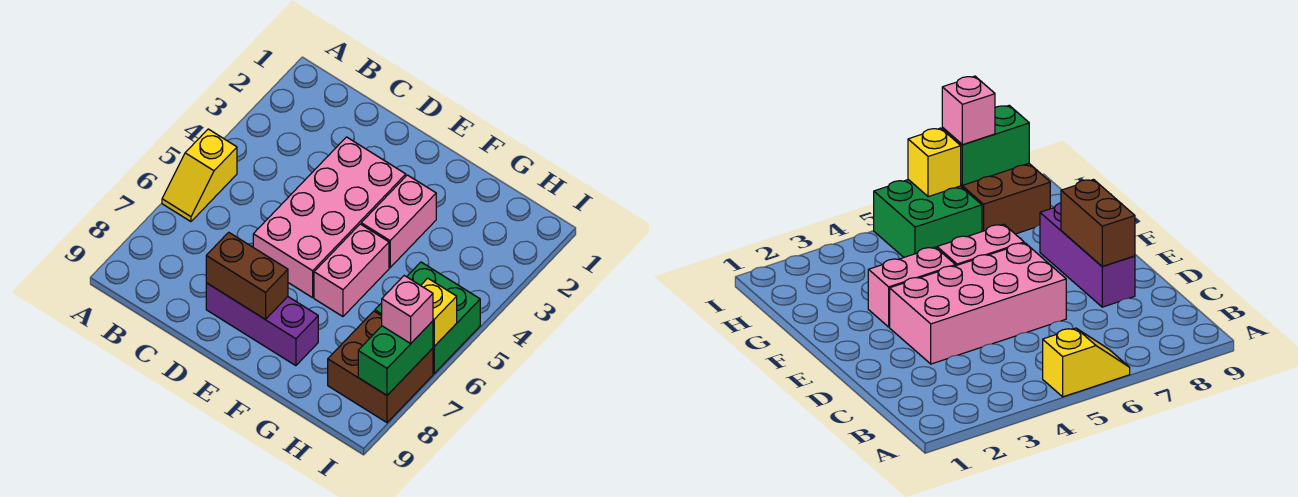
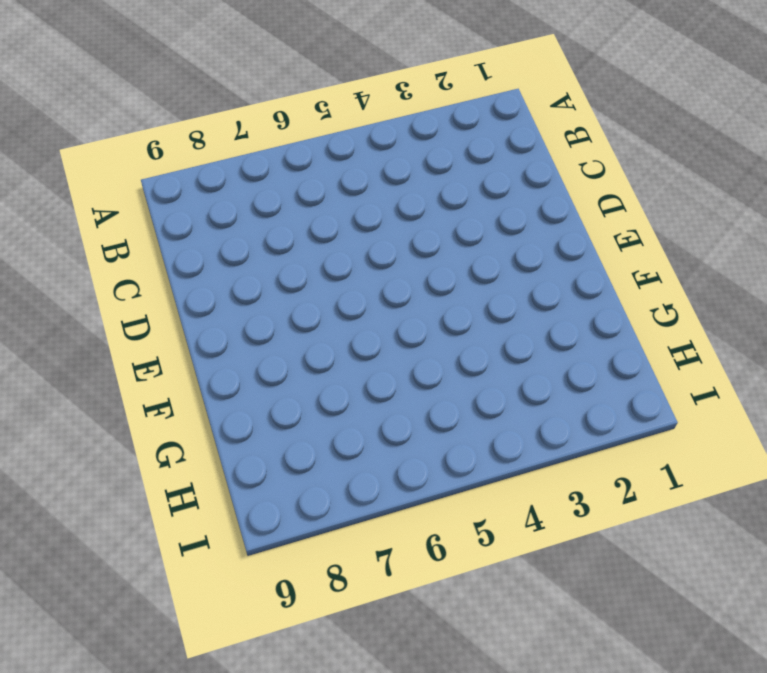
none -> yellow 1x2 slope [162,129,237,222]
none -> pink 2x4 brick [253,137,406,298]

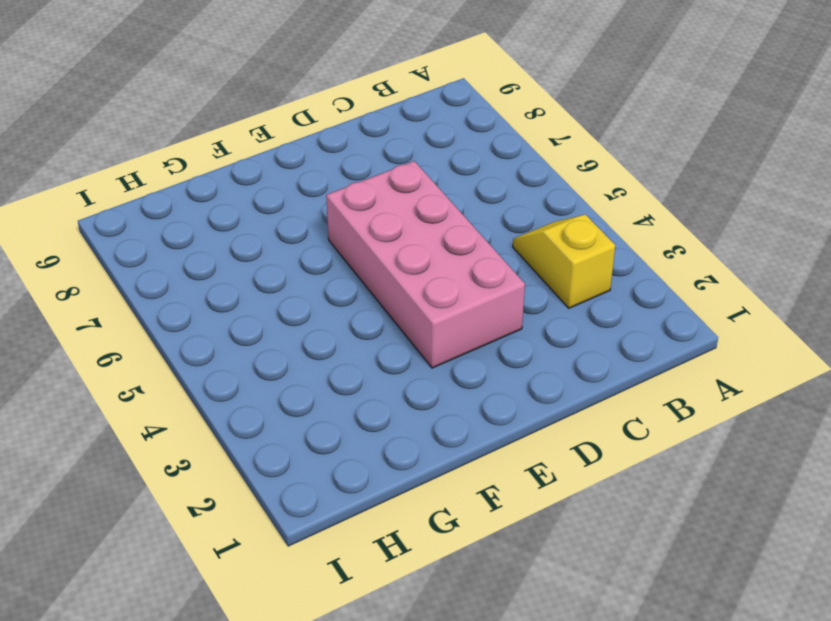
yellow 1x2 slope [513,215,615,308] -> yellow 1x2 slope moved to [162,129,237,222]
none -> purple 1x3 brick [206,283,318,366]
none -> pink 1x2 brick [361,175,436,268]

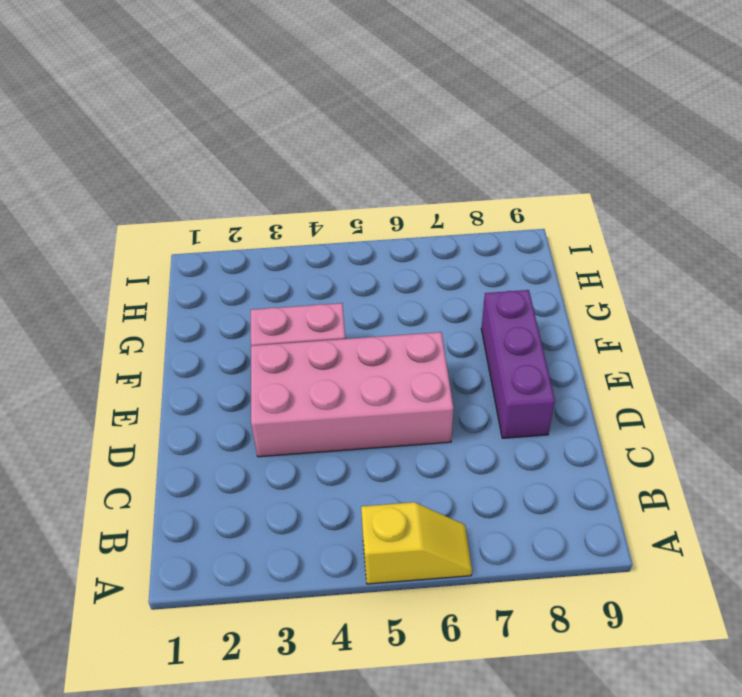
none -> pink 1x2 brick [314,224,389,317]
none -> green 2x2 brick [375,262,480,373]

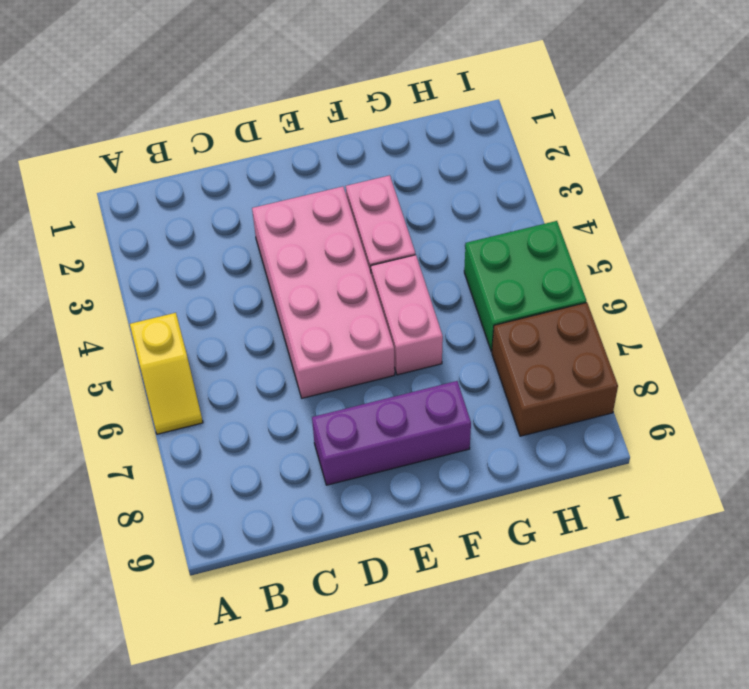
none -> brown 1x2 brick [206,232,288,319]
none -> yellow 1x1 brick [421,278,457,346]

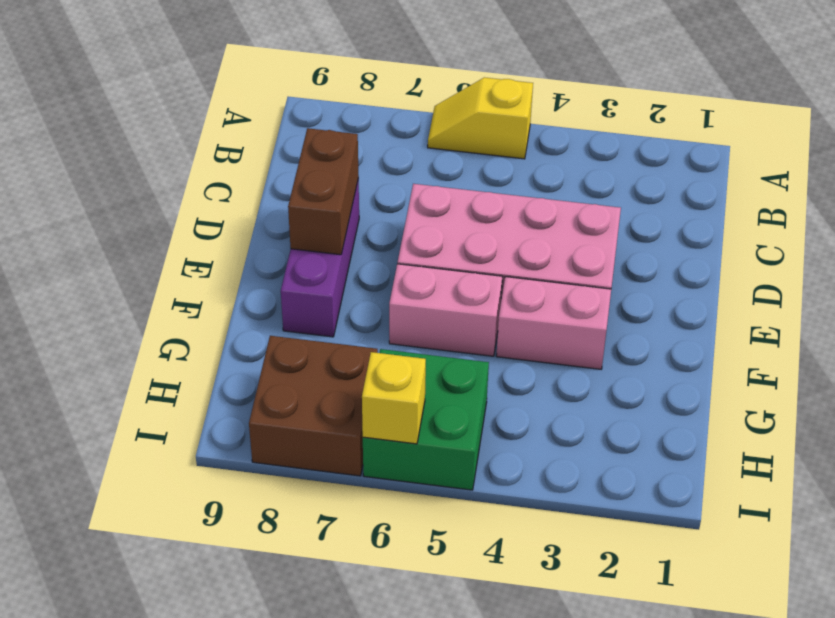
none -> green 1x2 brick [358,321,433,395]
none -> pink 1x1 brick [382,276,433,343]

